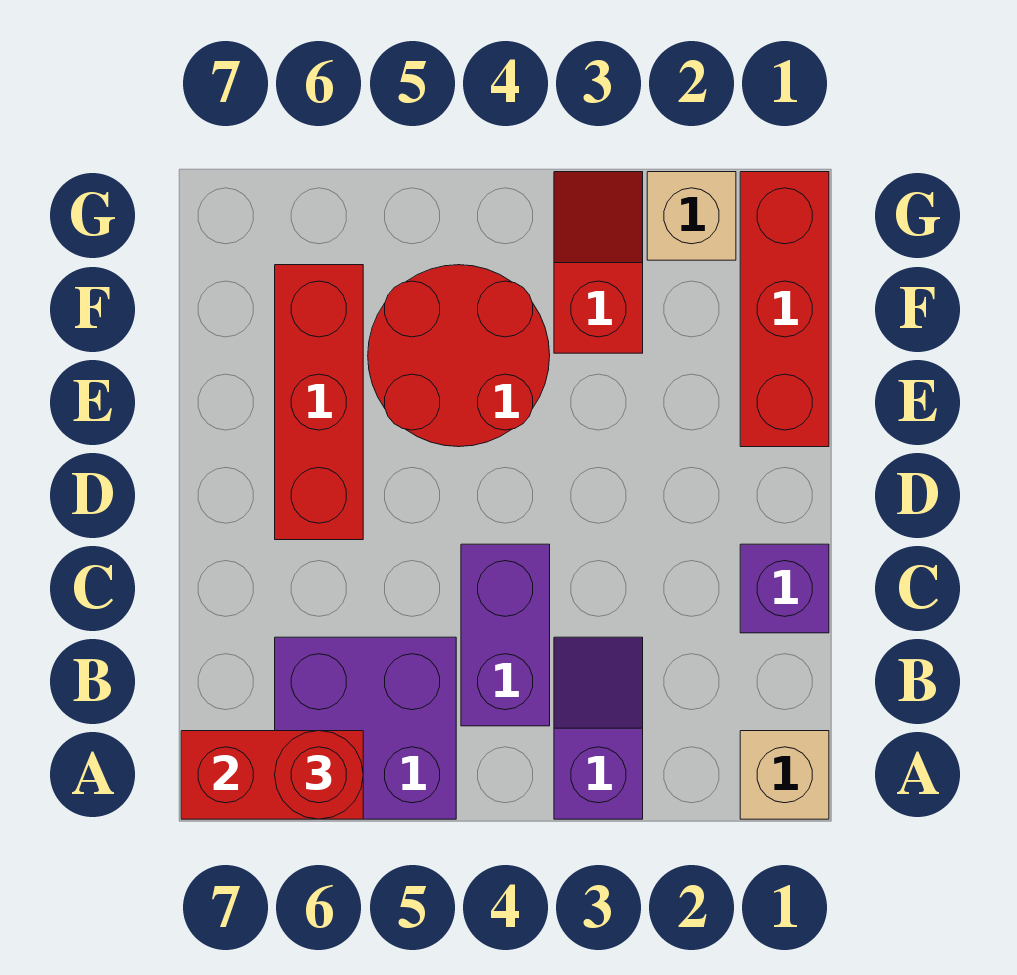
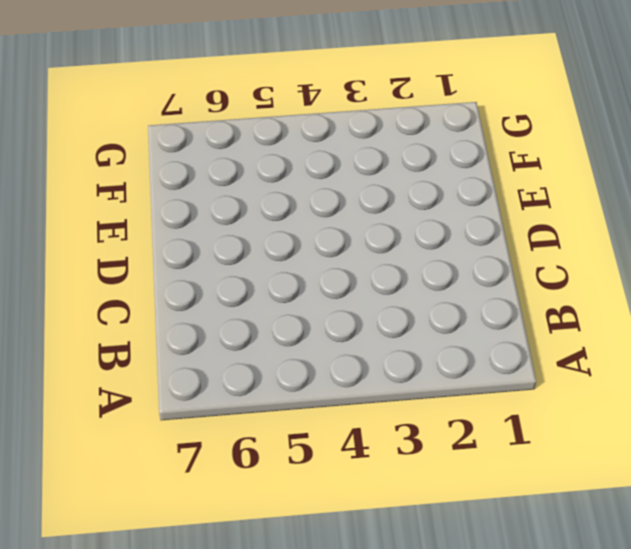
none -> tan 1x1 brick [740,731,829,819]
none -> purple 1x2 slope [554,637,643,819]
none -> purple 2x2 brick [275,637,456,819]

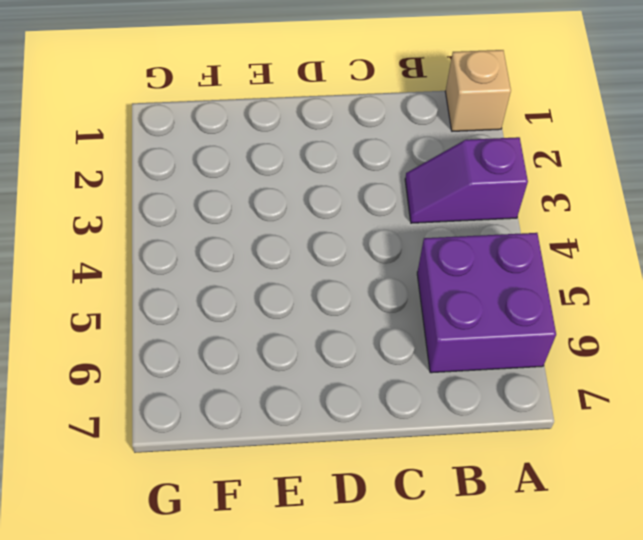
none -> purple 1x2 brick [461,544,550,726]
none -> purple 1x1 brick [740,544,829,633]
none -> red 1x3 brick [275,265,363,540]

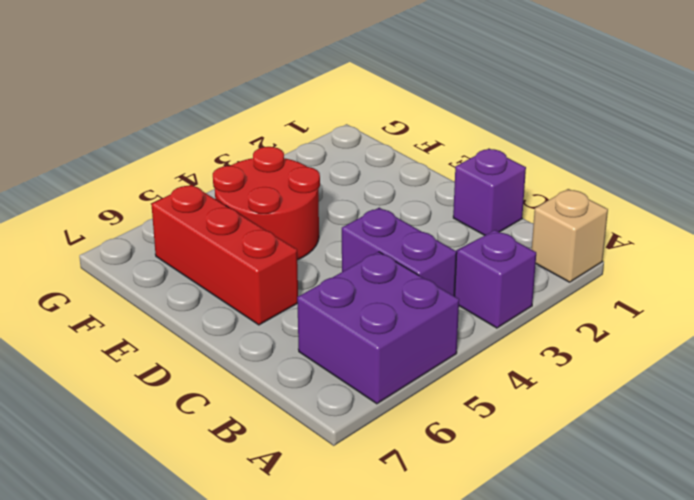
none -> red 1x3 brick [740,172,829,447]
none -> red 1x2 slope [554,172,643,353]
none -> tan 1x1 brick [647,172,736,260]

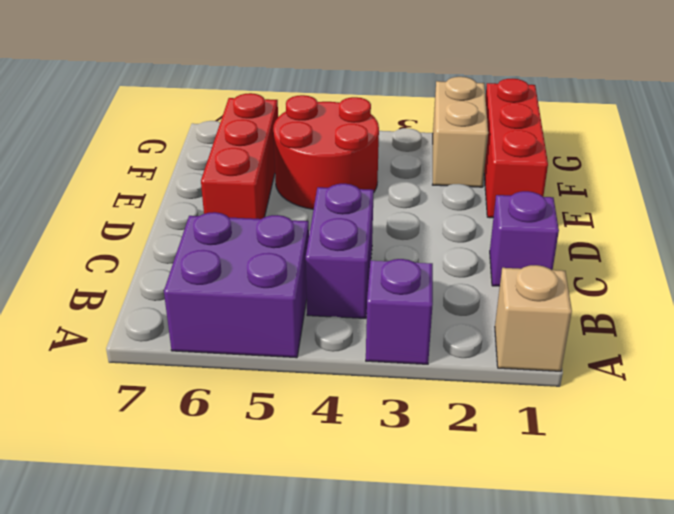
tan 1x2 brick [433,77,488,187] -> tan 1x1 brick [647,172,736,260]
none -> red 1x2 slope [554,172,643,353]
none -> red 1x2 brick [181,731,363,819]
none -> red 1x1 round brick [275,731,363,819]

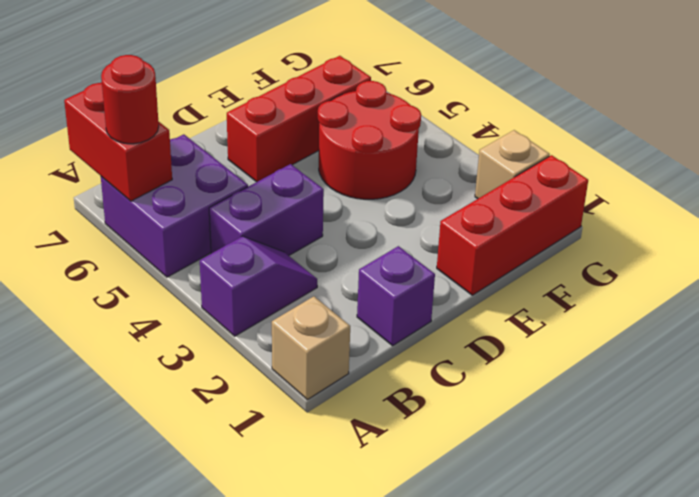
none -> red 1x2 slope [554,172,643,353]

